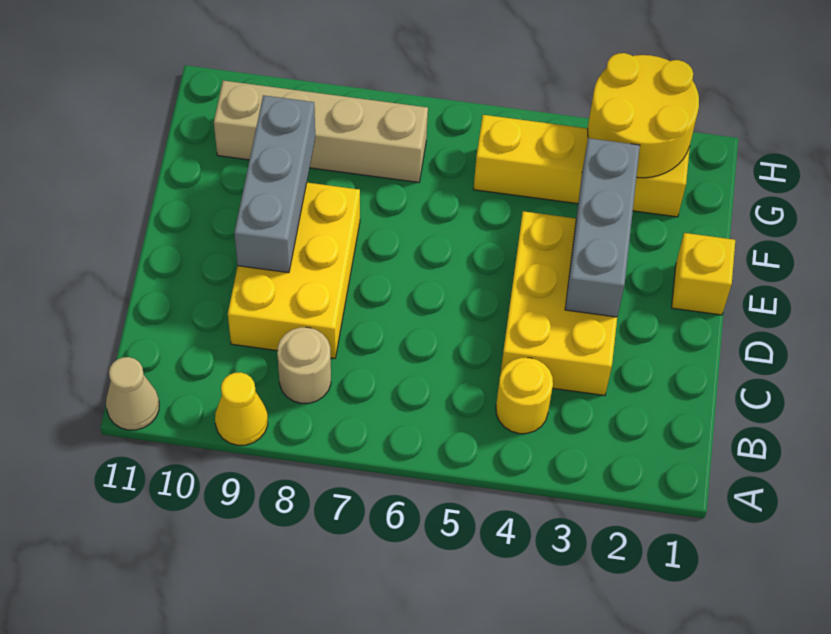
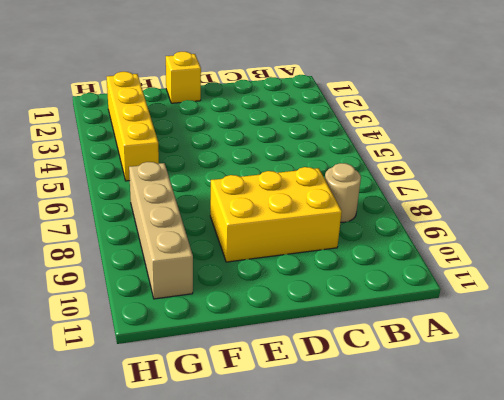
none -> yellow 1x1 cone [215,372,268,445]
none -> tan 1x1 cone [106,357,159,430]
none -> yellow 1x1 round brick [496,358,553,434]

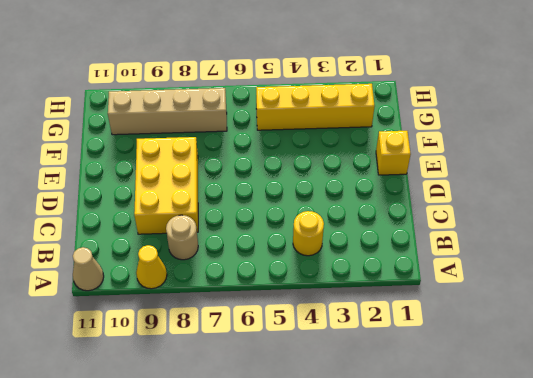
none -> yellow 2x3 brick [500,211,617,395]
none -> grey 1x3 brick [565,138,640,317]
none -> grey 1x3 brick [234,95,315,273]

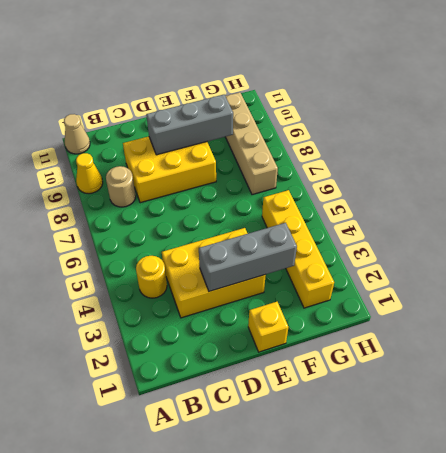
none -> yellow 2x2 round brick [588,53,699,178]

